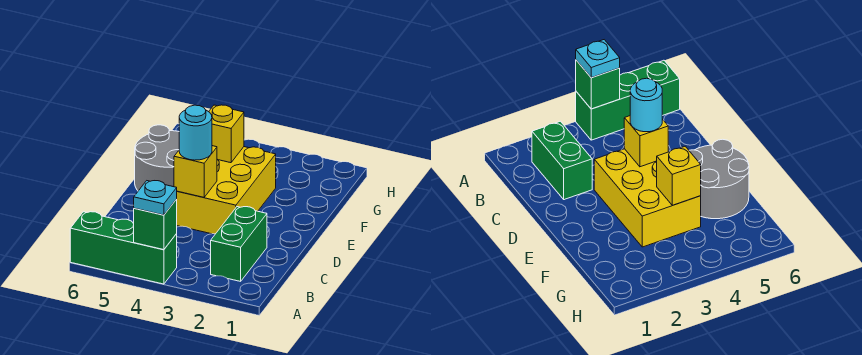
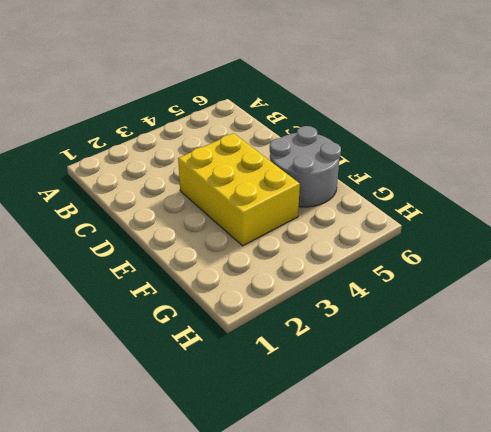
none -> green 1x3 brick [70,212,177,284]
none -> green 1x2 brick [211,207,267,281]

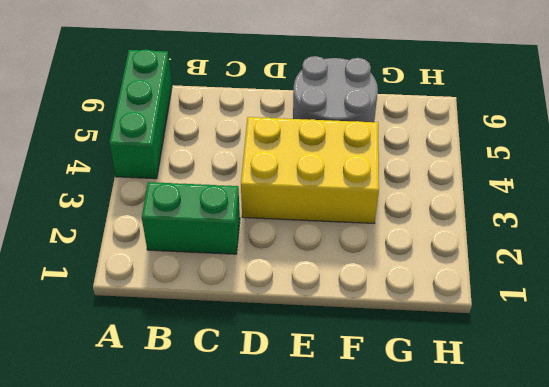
none -> green 1x1 brick [133,199,177,250]
none -> yellow 1x1 brick [174,146,217,197]

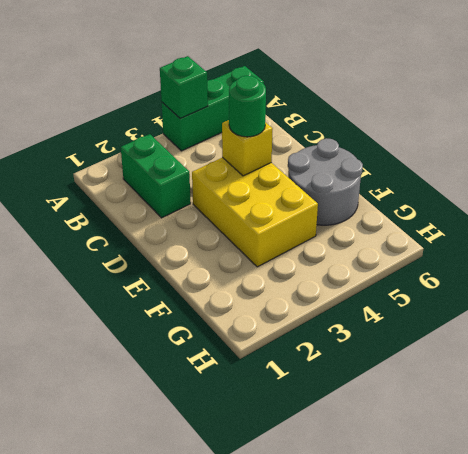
green 1x1 round brick [229,76,266,137] -> cyan 1x1 round brick [179,105,212,160]
none -> yellow 1x1 brick [209,105,244,163]
none -> cyan 1x1 plate [134,181,177,215]

